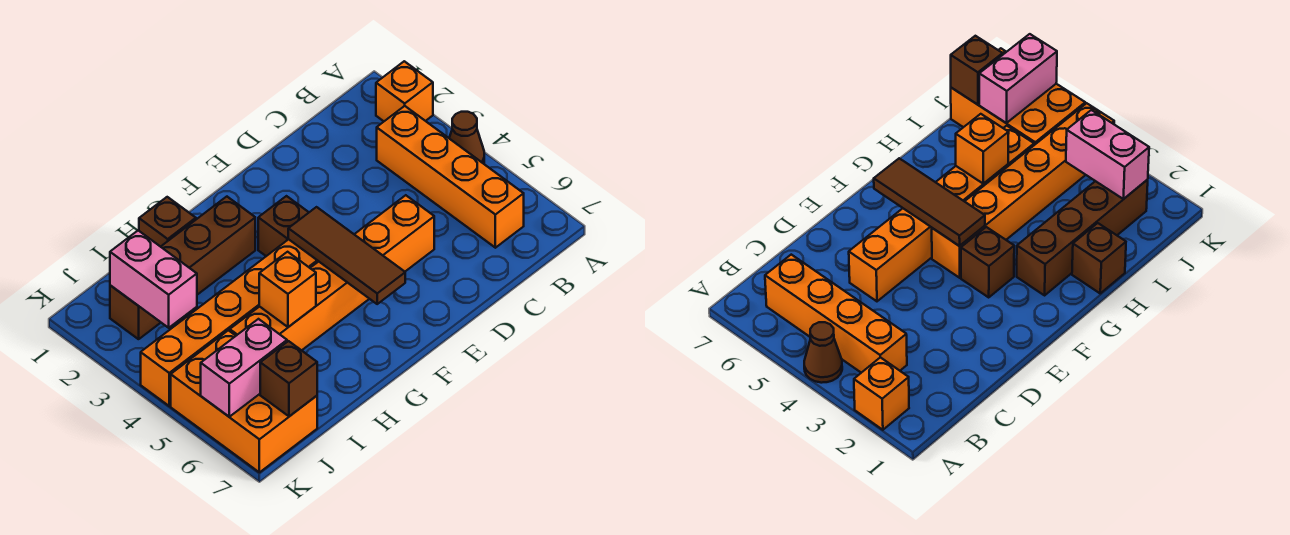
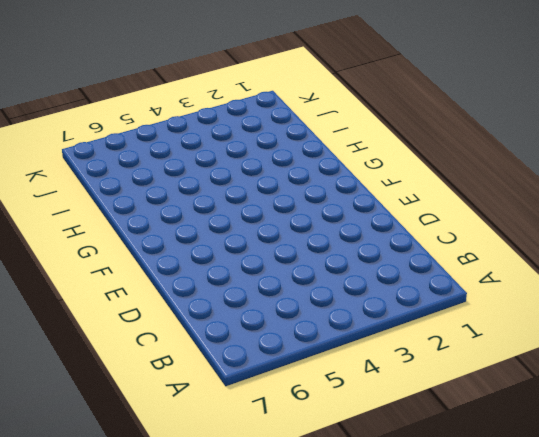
none -> orange 1x1 brick [376,61,433,121]
none -> brown 1x1 cone [449,112,484,164]
none -> orange 1x4 brick [377,106,524,248]

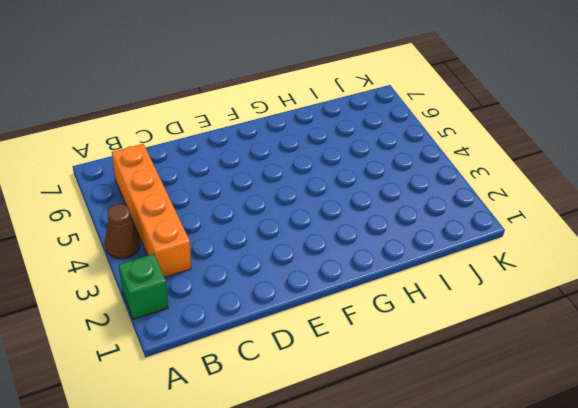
green 1x1 brick [119,254,168,319] -> orange 1x1 brick [376,61,433,121]
none -> orange 1x6 brick [230,195,434,350]
none -> brown 1x1 brick [258,196,309,256]
none -> orange 1x6 brick [141,239,318,406]

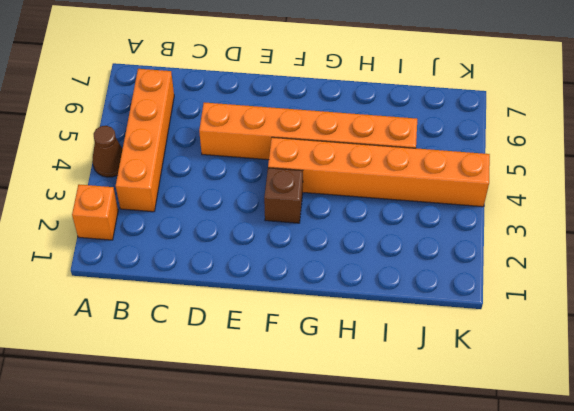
none -> brown 1x4 brick [110,197,255,339]
none -> brown 1x1 brick [139,197,196,247]
none -> orange 2x3 brick [171,330,317,472]

